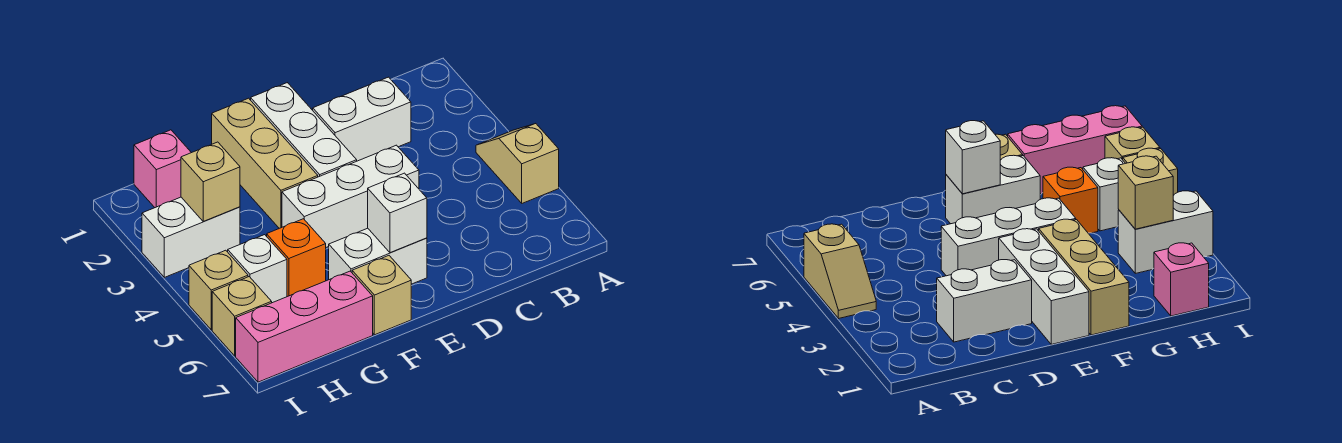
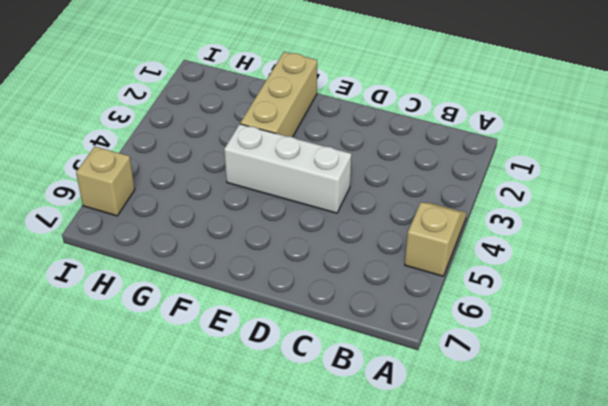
none -> white 1x2 brick [313,77,411,161]
none -> white 1x3 brick [251,83,357,177]
none -> white 1x2 brick [329,228,427,284]

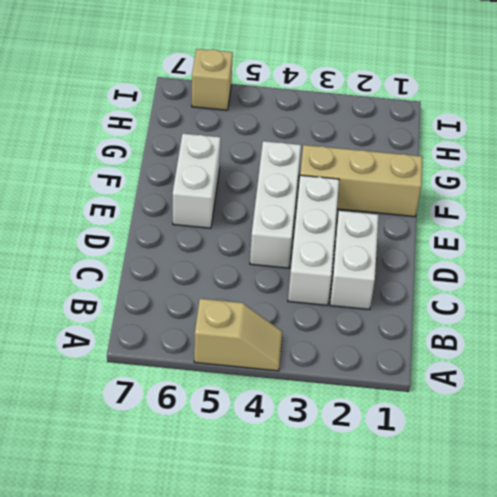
white 1x3 brick [288,175,339,305] -> white 1x3 brick turned to [251,83,357,177]
none -> tan 1x1 brick [352,256,411,335]
none -> orange 1x1 brick [267,219,326,297]
none -> pink 1x3 brick [236,271,373,382]

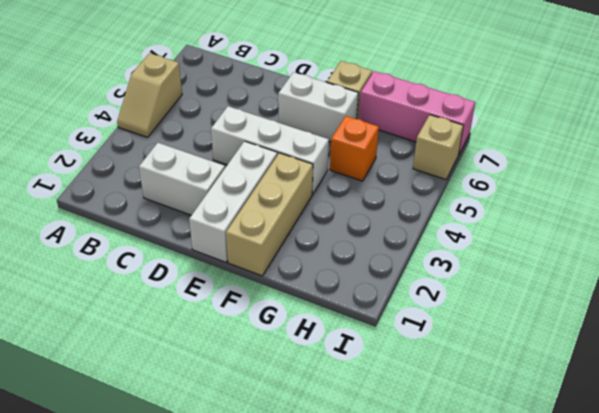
none -> pink 1x1 brick [134,130,191,208]
none -> white 1x2 brick [142,197,240,277]
none -> white 1x1 brick [228,235,287,303]

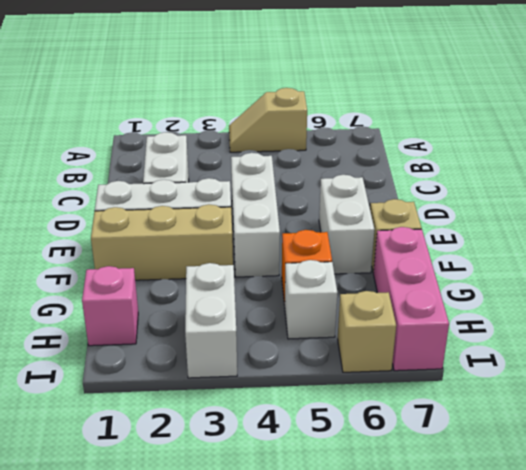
none -> tan 1x1 brick [189,250,248,330]
none -> white 1x1 brick [368,173,427,253]
none -> tan 1x1 brick [181,142,240,222]

